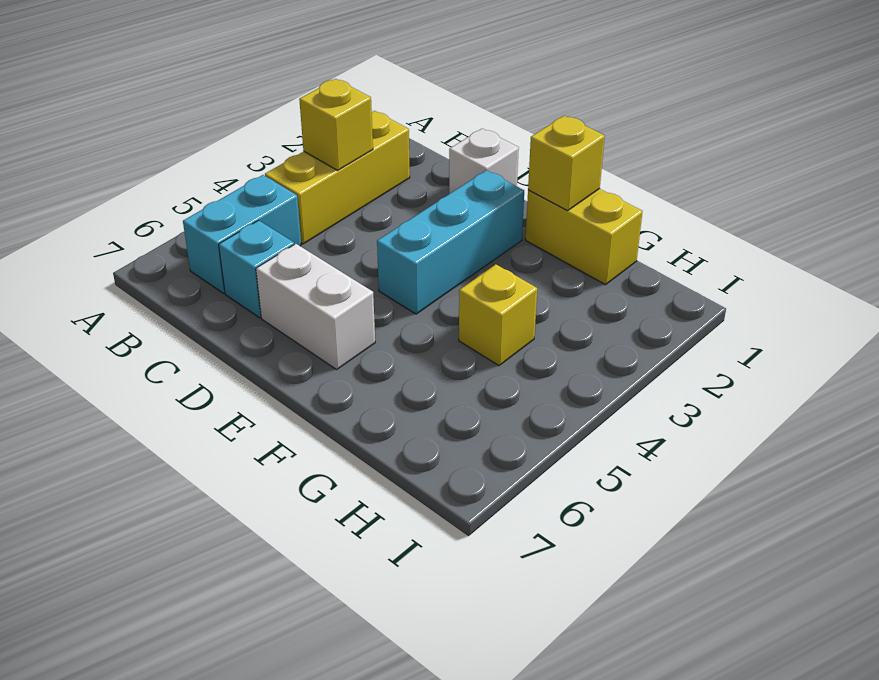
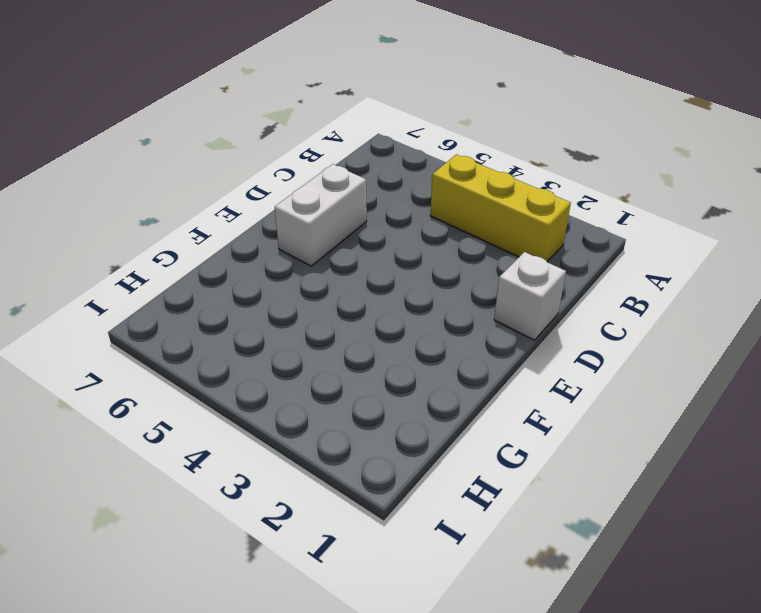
none -> cyan 1x2 brick [183,175,301,293]
none -> cyan 1x1 brick [219,220,294,318]

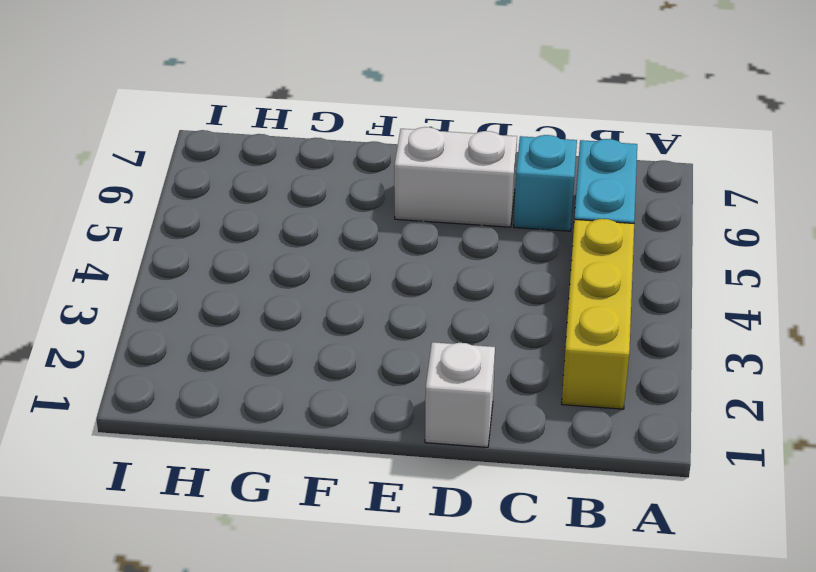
none -> cyan 1x3 brick [377,170,524,314]
none -> yellow 1x2 brick [526,189,643,285]

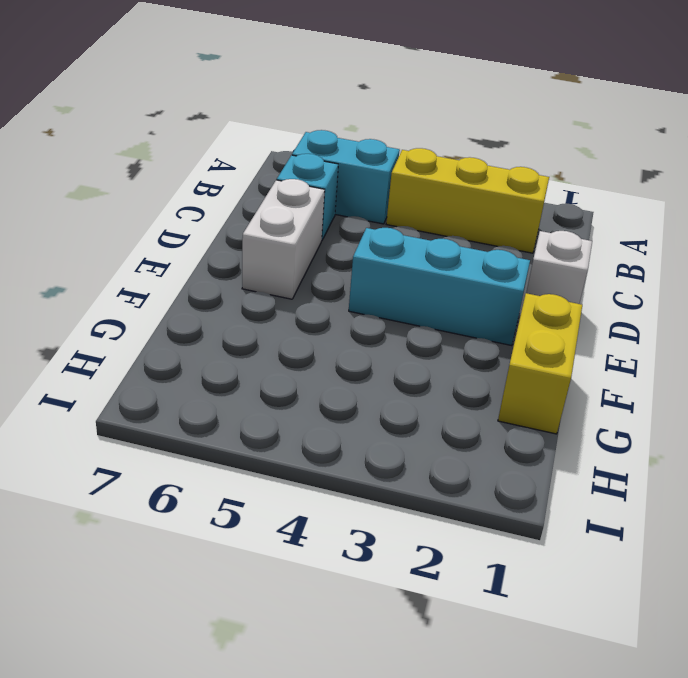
none -> yellow 1x1 brick [459,264,537,366]
none -> yellow 1x1 brick [299,79,373,170]

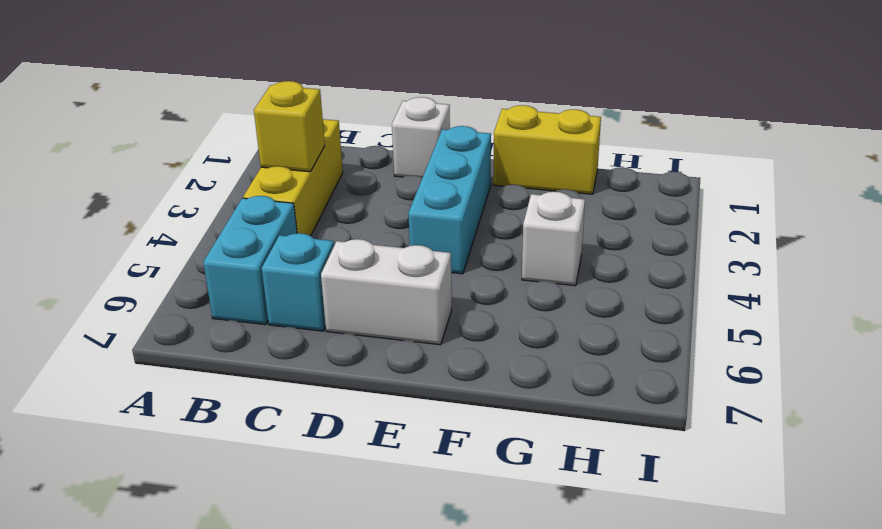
white 1x1 brick [522,192,585,286] -> yellow 1x1 brick [459,264,537,366]
none -> yellow 1x1 brick [528,116,605,211]

